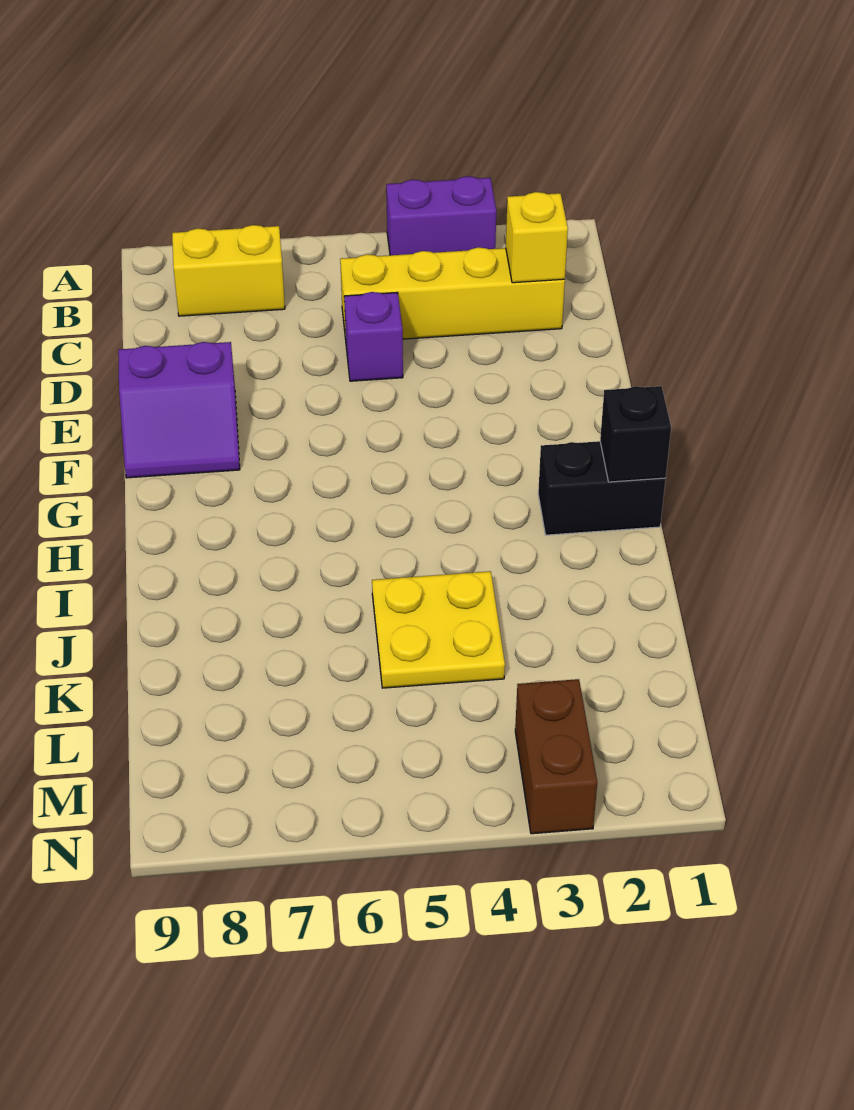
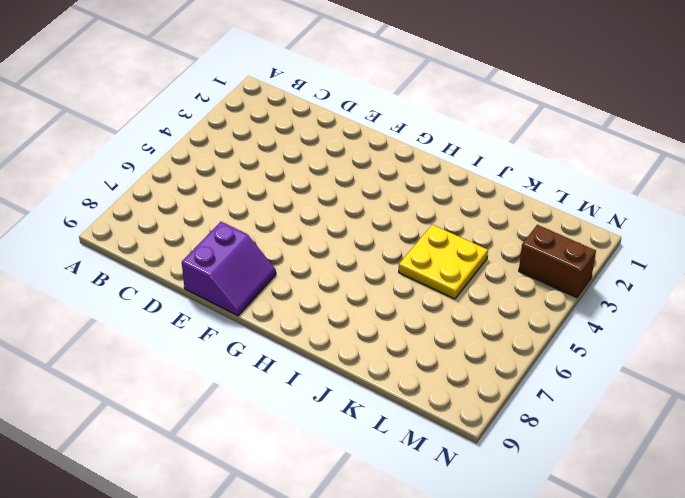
none -> purple 1x2 brick [386,176,496,255]
none -> yellow 1x2 brick [172,225,285,316]

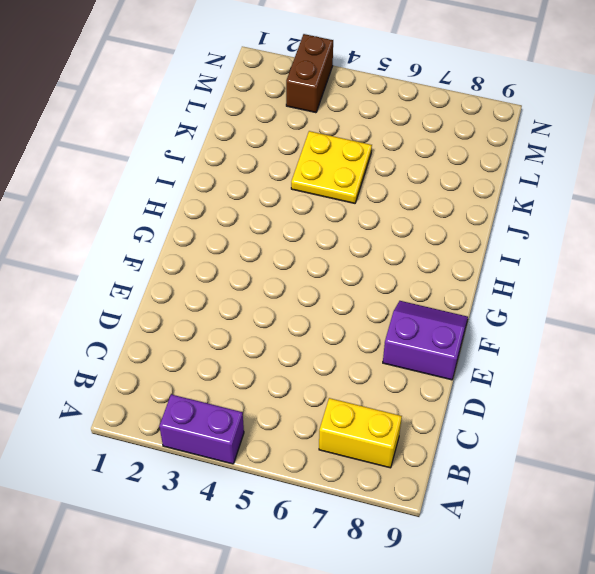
none -> yellow 1x4 brick [340,247,565,339]
none -> purple 1x1 brick [344,292,403,381]

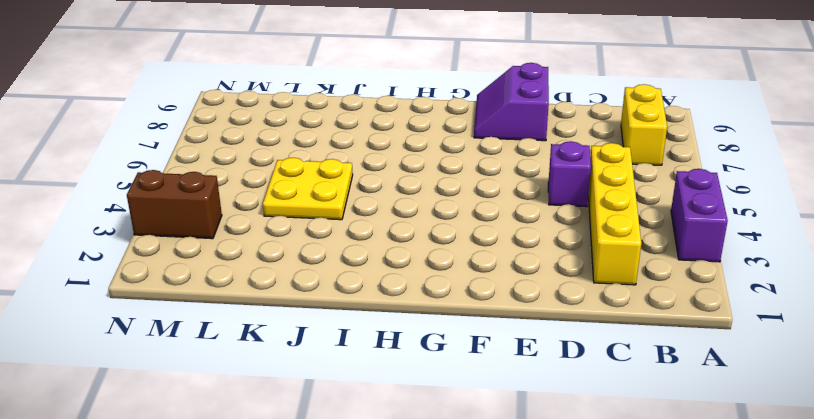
none -> black 1x2 brick [538,441,666,535]
none -> yellow 1x1 brick [506,192,568,283]

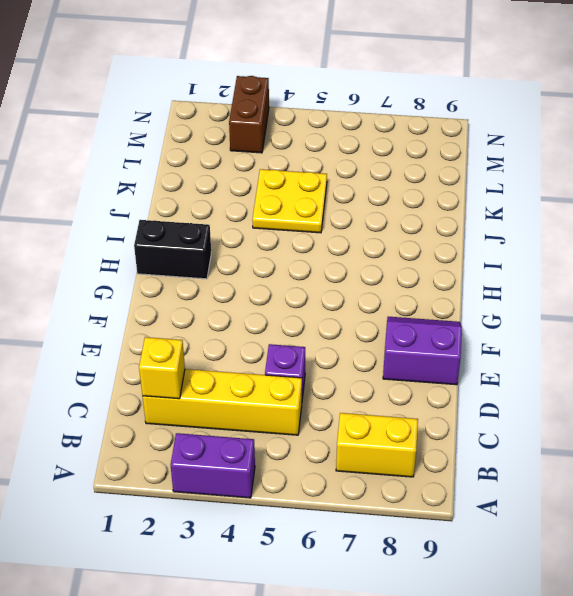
none -> black 1x1 brick [600,386,671,482]

